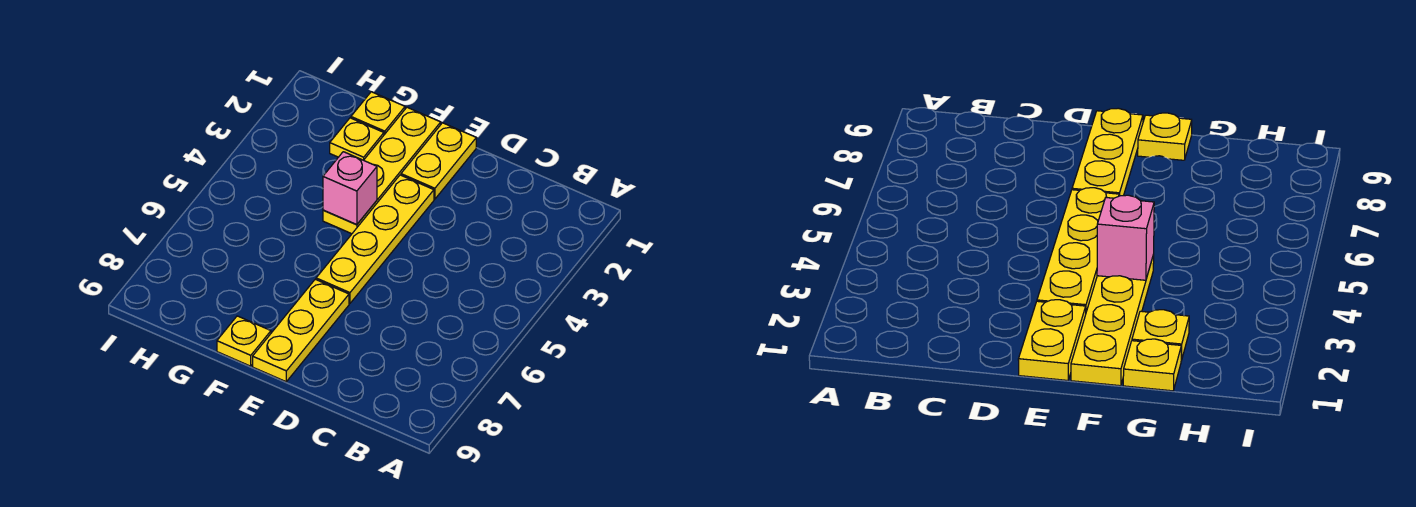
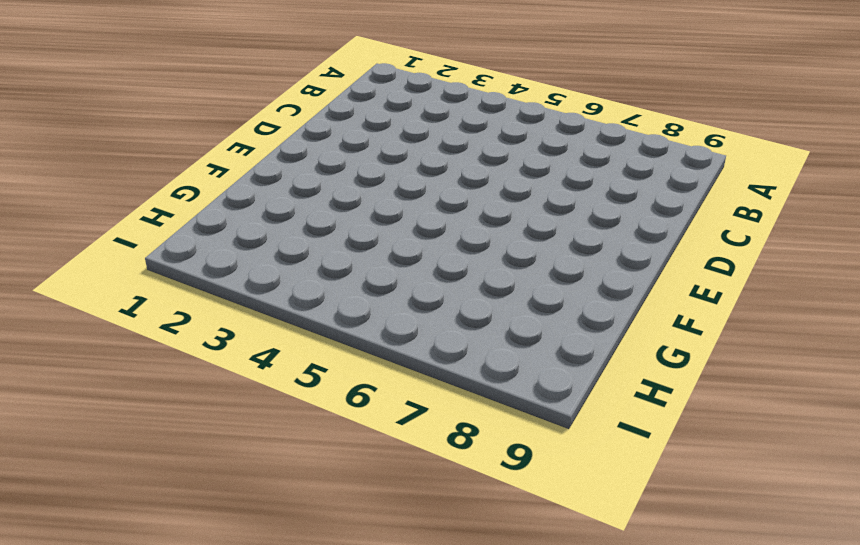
none -> yellow 1x2 plate [401,123,476,199]
none -> yellow 1x4 plate [316,175,434,303]

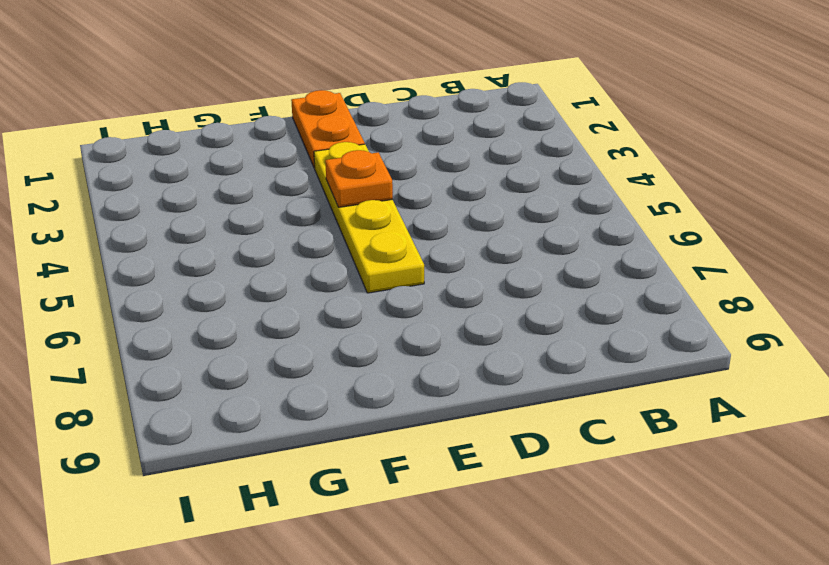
orange 1x2 plate [291,90,365,168] -> yellow 1x2 plate [401,123,476,199]
orange 1x1 plate [325,150,393,207] -> none
none -> yellow 1x3 plate [253,279,349,382]
none -> yellow 1x4 plate [323,107,441,234]

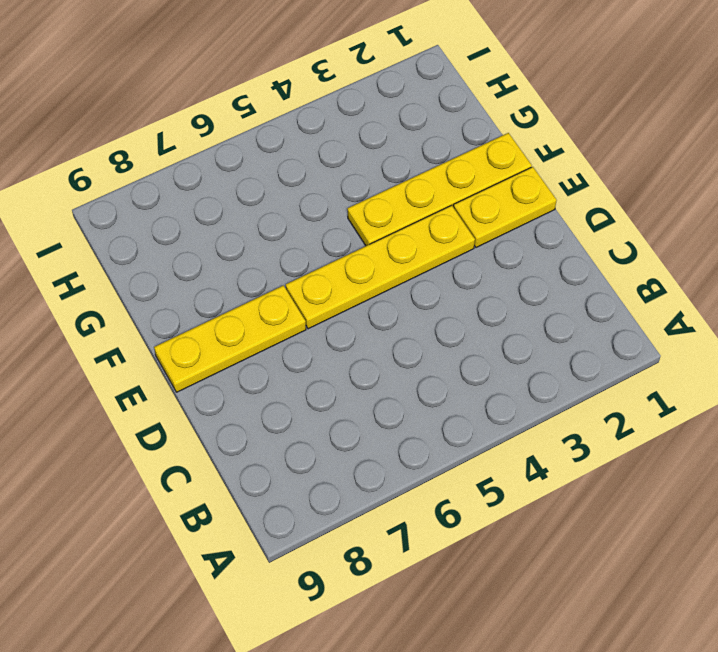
none -> yellow 1x1 plate [217,316,271,366]
none -> yellow 1x1 plate [351,92,405,135]

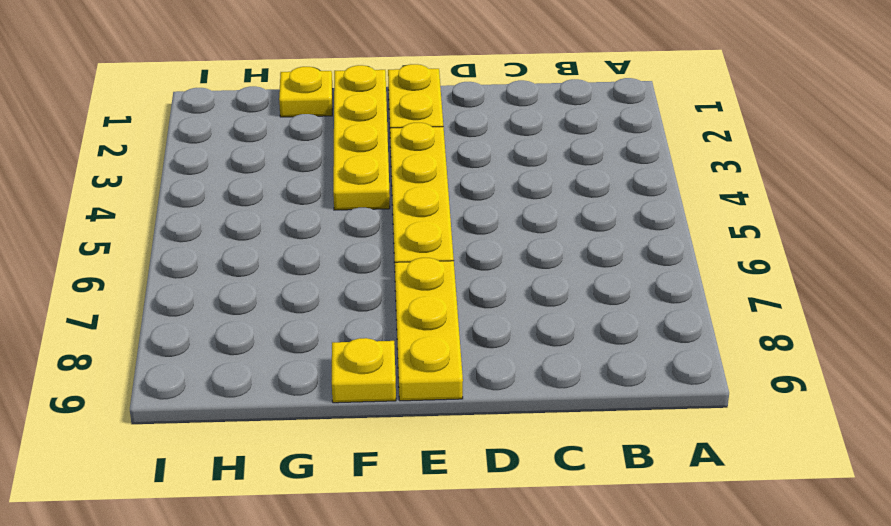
none -> yellow 1x1 plate [330,118,384,160]
none -> pink 1x1 brick [323,152,377,225]

